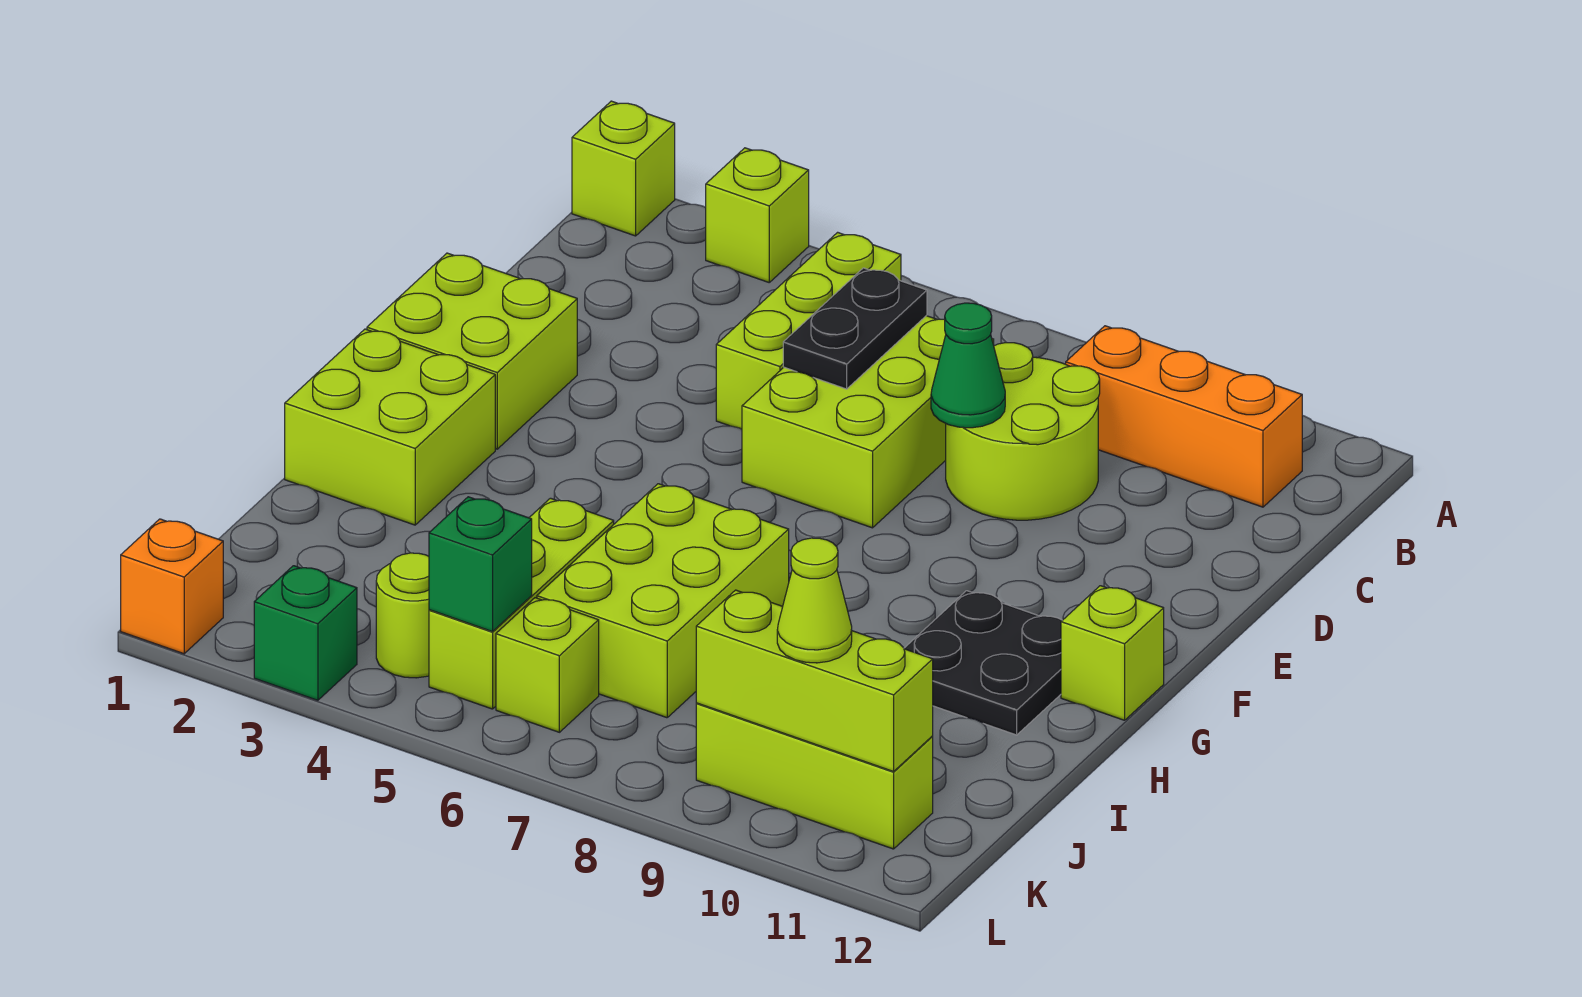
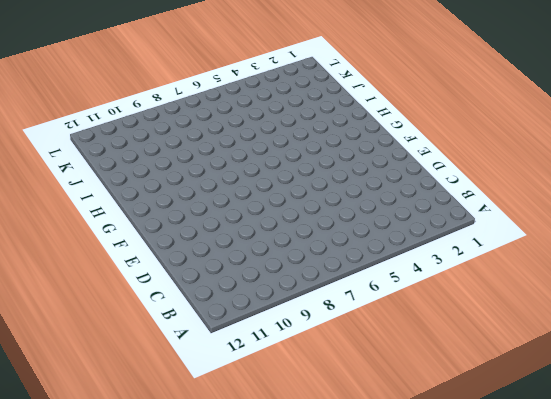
none -> lime 1x1 brick [572,101,675,236]
none -> lime 1x1 brick [706,148,809,282]
none -> lime 1x3 brick [716,232,901,429]

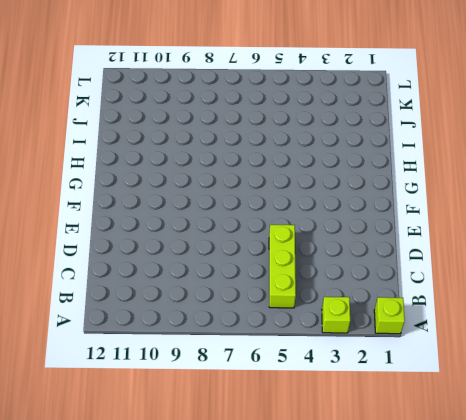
none -> orange 1x3 brick [1066,326,1302,507]
none -> lime 2x3 brick [742,316,994,528]
none -> lime 2x2 round brick [946,343,1100,520]

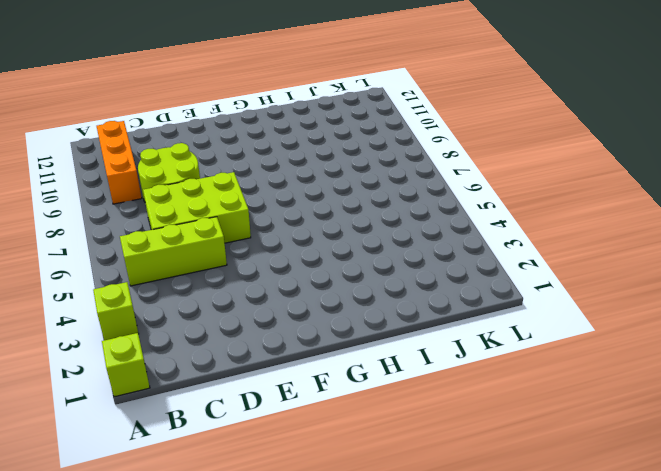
none -> lime 2x2 brick [367,253,577,449]
none -> lime 2x2 brick [285,329,495,525]
none -> black 2x2 plate [904,591,1062,735]

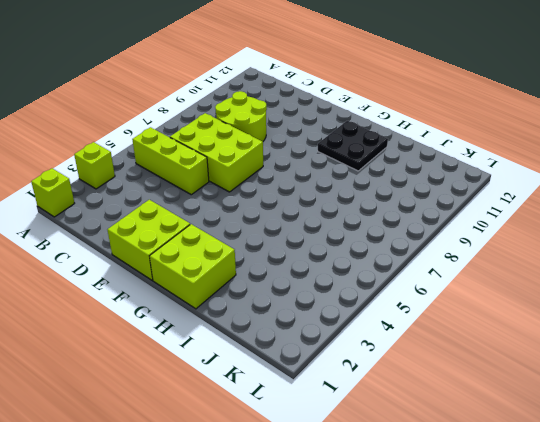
none -> orange 1x3 brick [1066,326,1302,507]
none -> lime 1x1 brick [1061,586,1164,720]
none -> lime 2x3 brick [537,484,789,718]

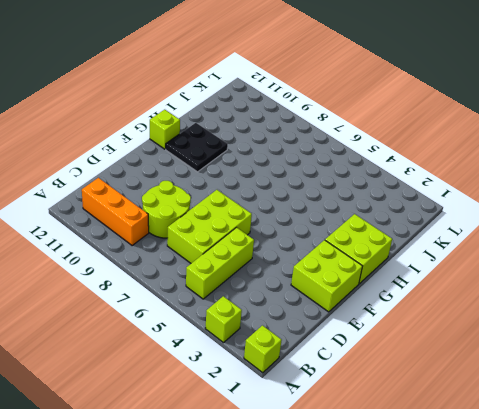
none -> lime 2x3 brick [537,484,789,718]
none -> lime 1x3 brick [429,498,614,709]
none -> lime 1x1 round brick [376,553,429,678]

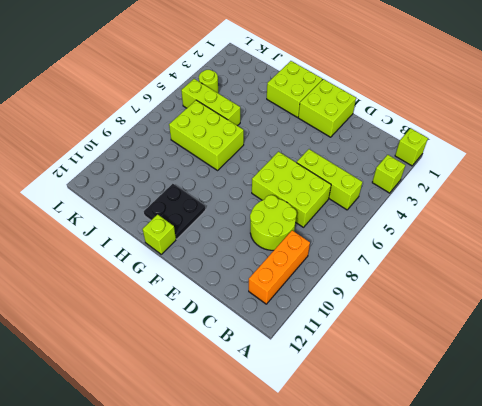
none -> lime 1x1 brick [496,598,599,732]
none -> lime 1x3 brick [696,703,933,849]
none -> orange 1x1 brick [121,519,223,654]

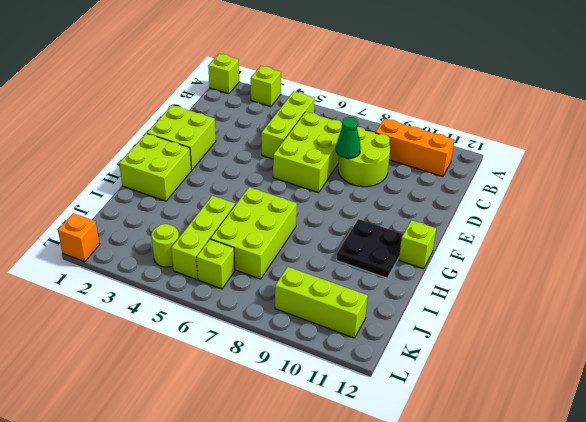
none -> green 1x1 brick [254,566,357,700]
none -> black 1x2 plate [783,268,927,389]
none -> green 1x1 brick [429,497,532,632]

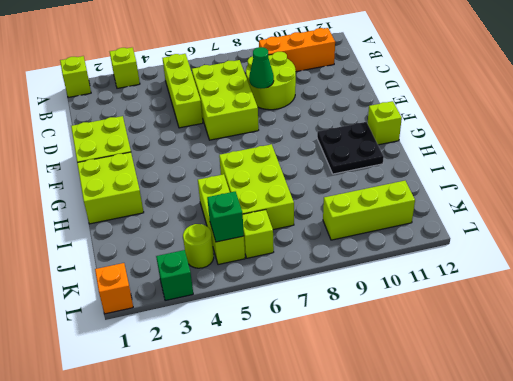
none -> black 1x2 plate [783,268,927,389]
none -> lime 1x3 brick [696,590,933,772]
none -> lime 1x1 cone [777,538,852,663]

